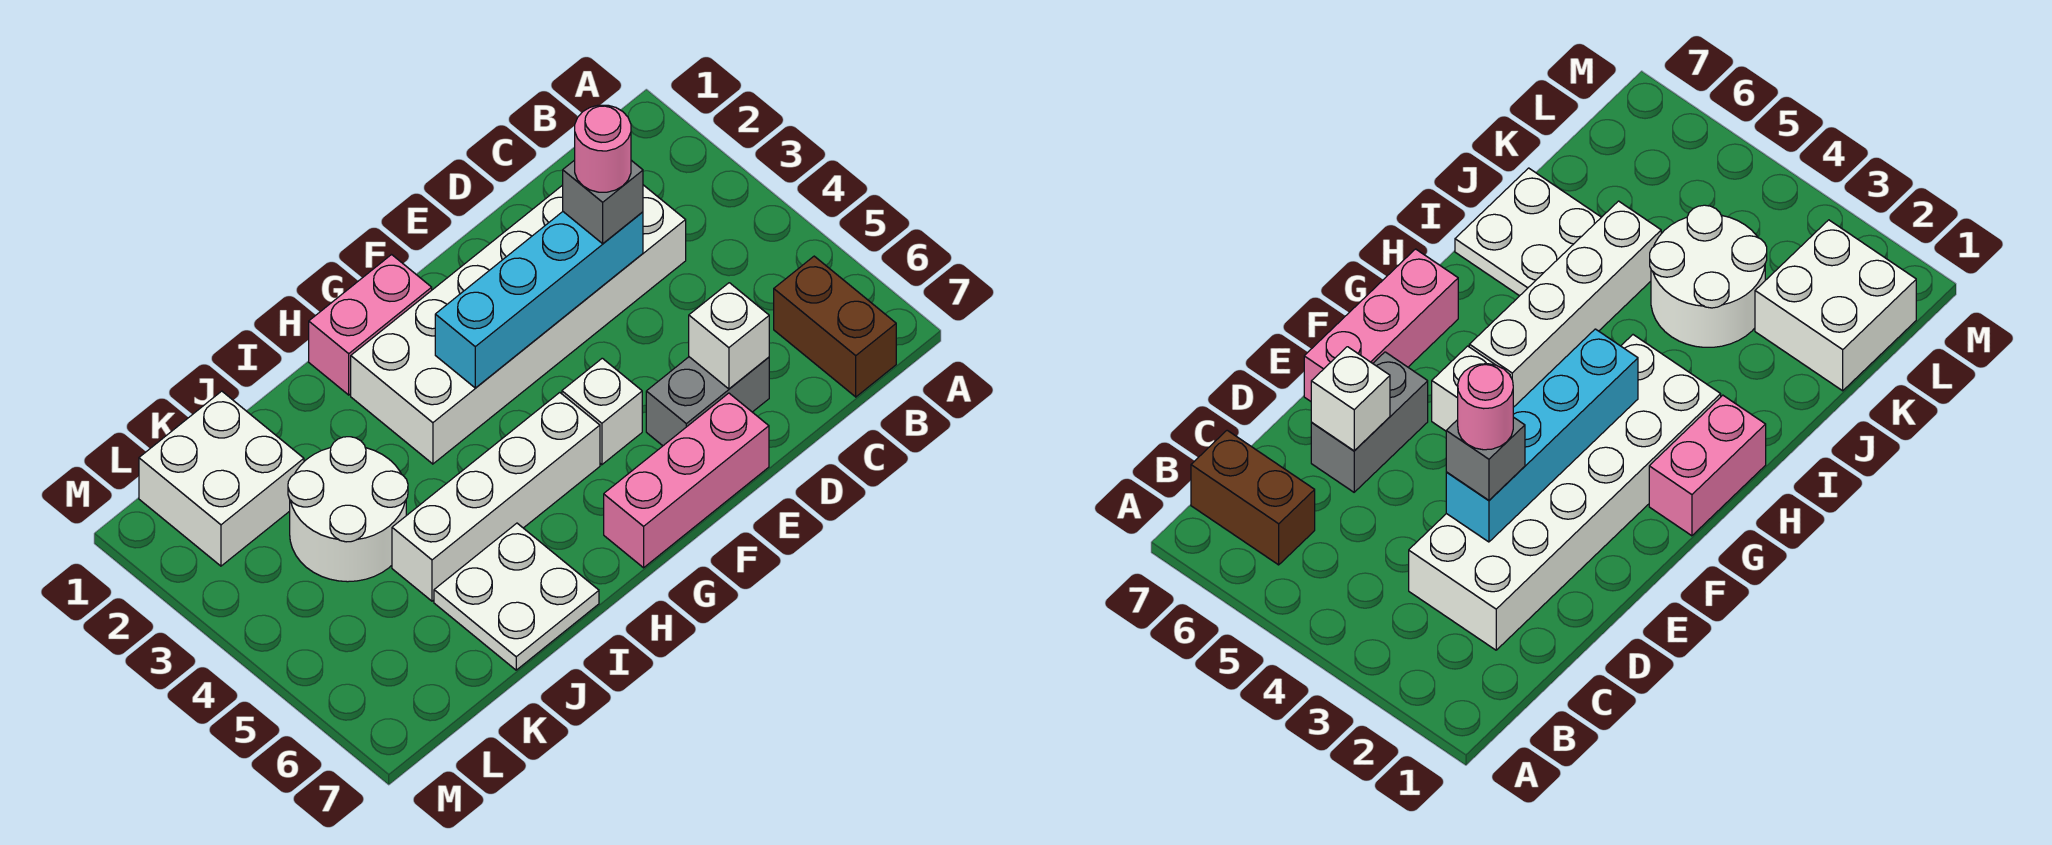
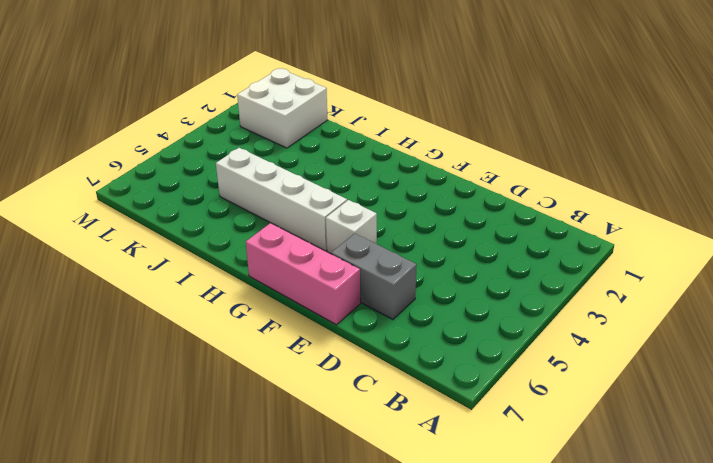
none -> brown 1x2 brick [774,256,896,397]
none -> white 2x6 brick [351,185,686,464]
none -> pink 1x2 brick [309,255,432,395]

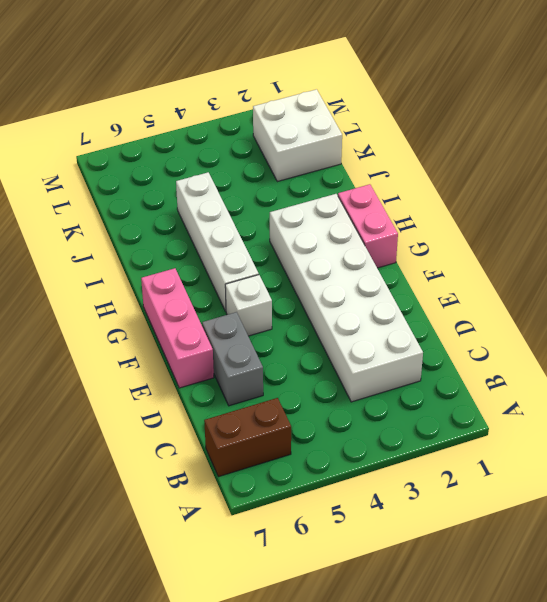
none -> white 2x2 plate [434,523,599,670]
none -> white 2x2 round brick [288,437,408,582]
none -> cyan 1x4 brick [435,212,643,388]

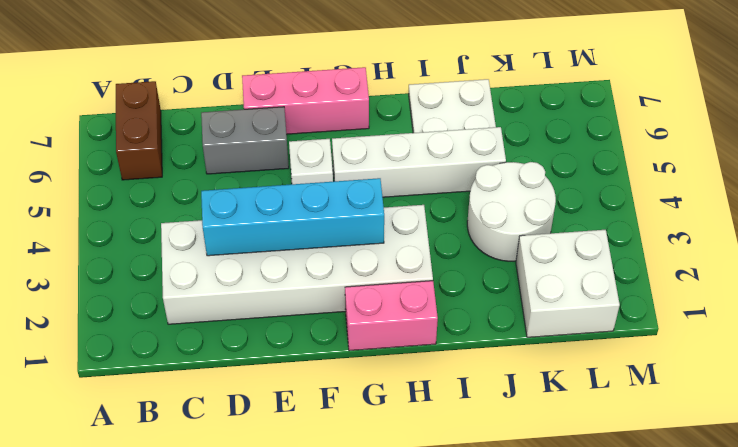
none -> white 1x1 brick [689,283,769,389]
none -> grey 1x1 brick [563,160,643,244]
none -> pink 1x1 round brick [575,105,631,192]

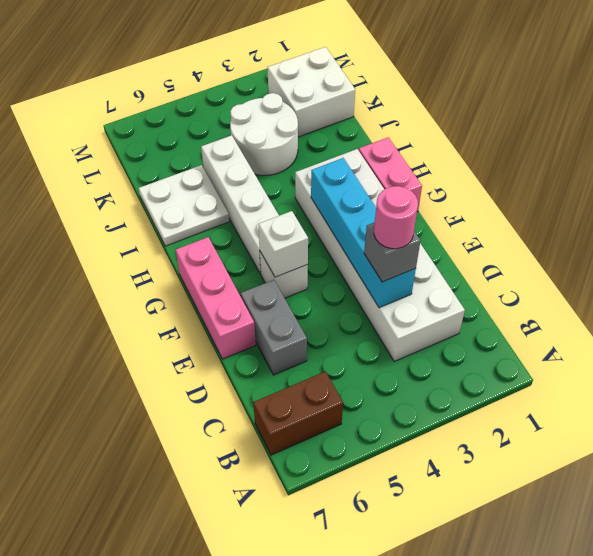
white 1x1 brick [258,211,308,277] -> white 1x1 brick moved to [689,283,769,389]

